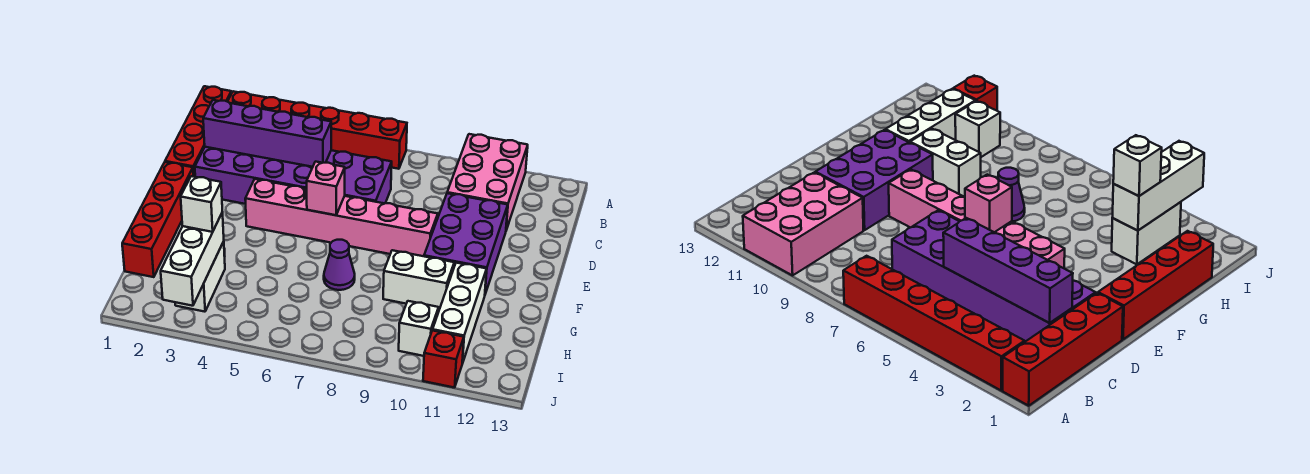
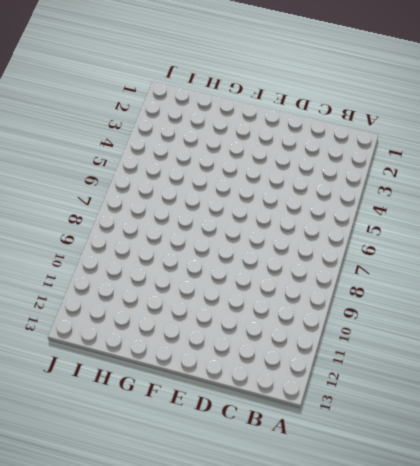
none -> red 1x4 brick [165,86,231,177]
none -> red 1x6 brick [228,91,407,169]
none -> pink 2x3 brick [447,134,528,230]

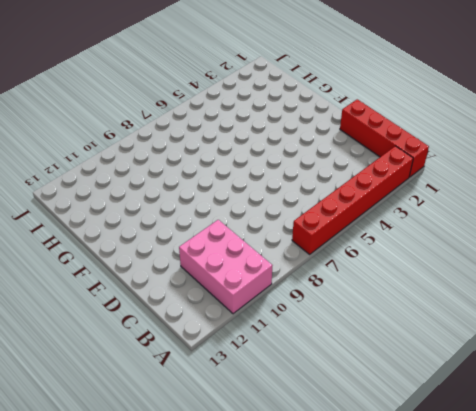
none -> purple 2x6 brick [195,147,392,204]
none -> purple 2x3 brick [424,193,508,294]
none -> red 1x4 brick [122,162,193,277]

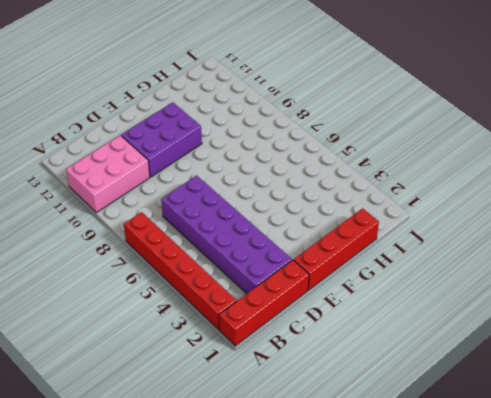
none -> pink 1x6 brick [245,179,438,256]
none -> purple 1x1 cone [324,240,355,290]
none -> white 1x2 brick [383,250,454,309]

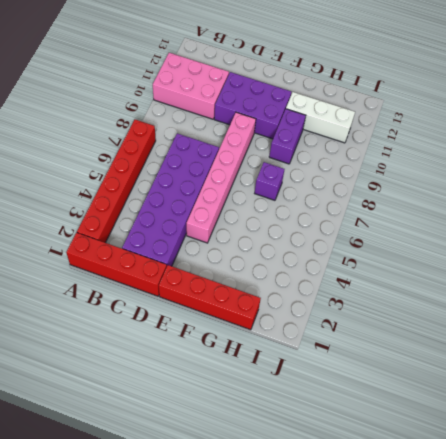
purple 1x1 brick [255,162,284,200] -> purple 1x1 cone [324,240,355,290]
purple 1x2 brick [269,109,306,164] -> white 1x2 brick [383,250,454,309]
none -> white 1x2 brick [175,242,225,312]
none -> white 1x1 brick [399,301,439,356]
none -> red 1x1 brick [423,330,464,388]

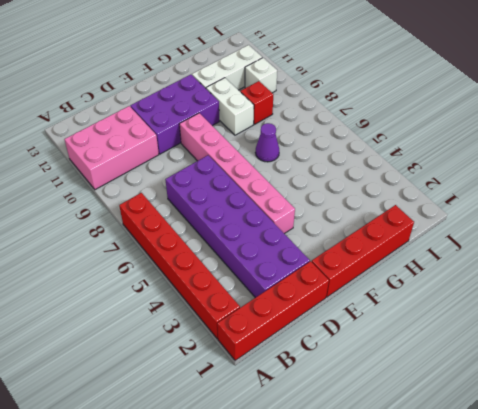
red 1x1 brick [240,81,273,124] -> red 1x1 brick moved to [423,330,464,388]
none -> white 1x2 brick [175,242,225,312]
none -> purple 1x4 brick [203,100,331,167]
none -> pink 1x1 brick [307,162,345,215]

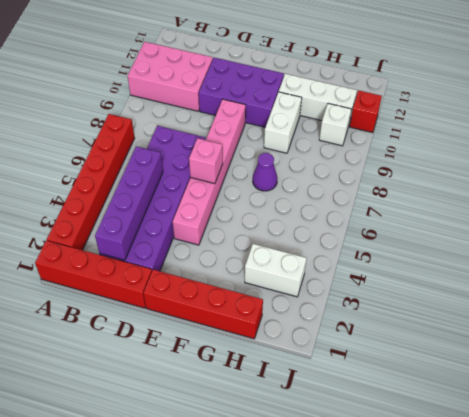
none -> white 1x3 brick [161,212,224,306]
none -> white 1x1 brick [181,176,222,232]

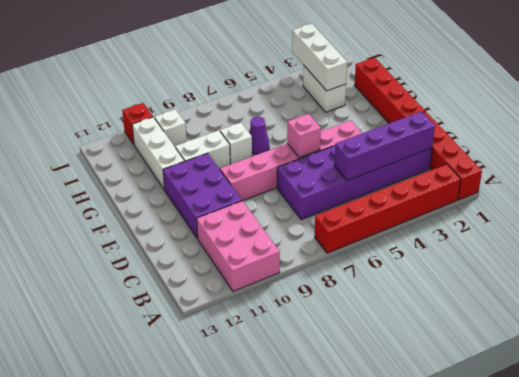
white 1x1 brick [220,123,252,164] -> white 1x1 brick moved to [181,176,222,232]

